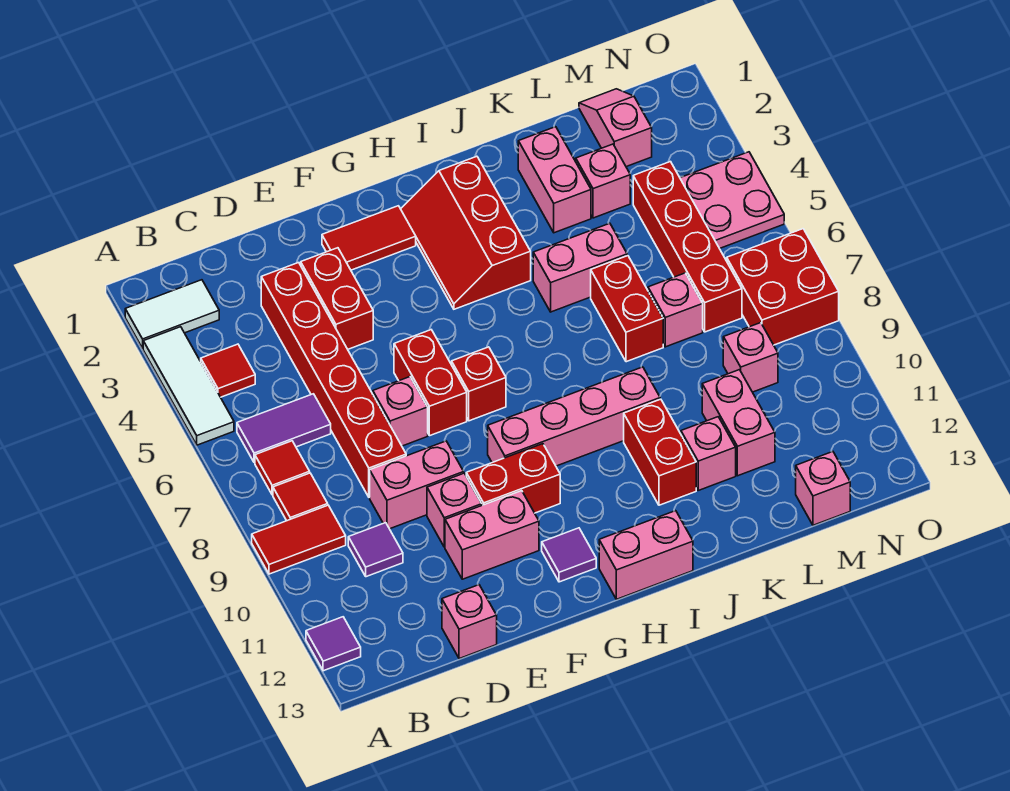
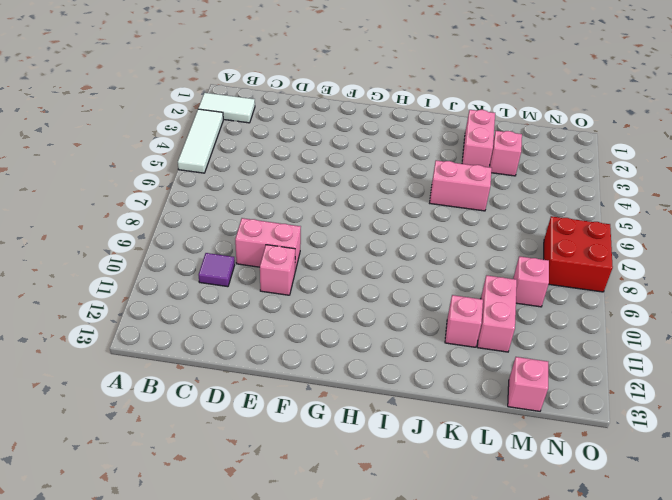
none -> red 1x2 tile [252,505,346,574]
none -> purple 1x1 tile [306,617,361,671]
none -> red 1x1 tile [201,344,255,397]
none -> purple 1x2 tile [237,394,331,463]

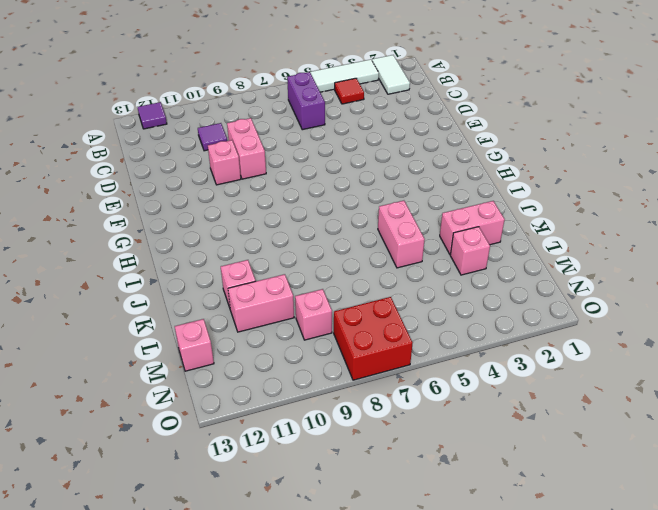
purple 1x2 brick [287,72,325,130] -> purple 1x2 tile [237,394,331,463]
none -> red 1x2 tile [252,505,346,574]
none -> red 1x1 tile [255,441,310,495]
none -> red 1x1 tile [273,473,328,521]
none -> red 1x6 brick [261,263,406,497]

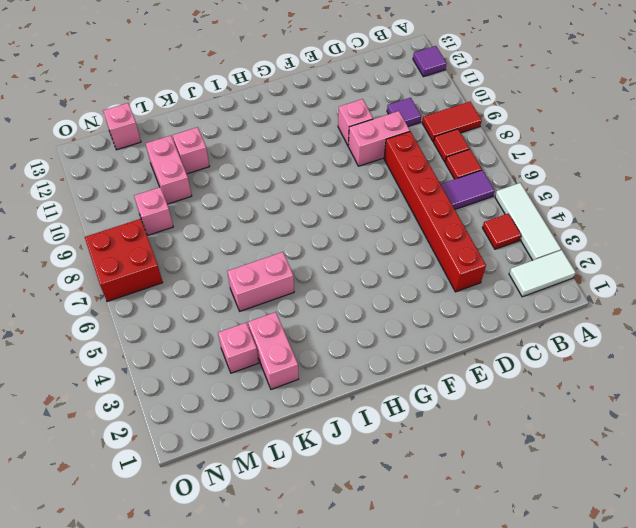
none -> pink 1x1 brick [442,585,497,659]
none -> red 1x2 brick [301,248,373,349]
none -> pink 1x1 brick [373,377,428,446]
none -> pink 1x2 brick [445,491,539,579]

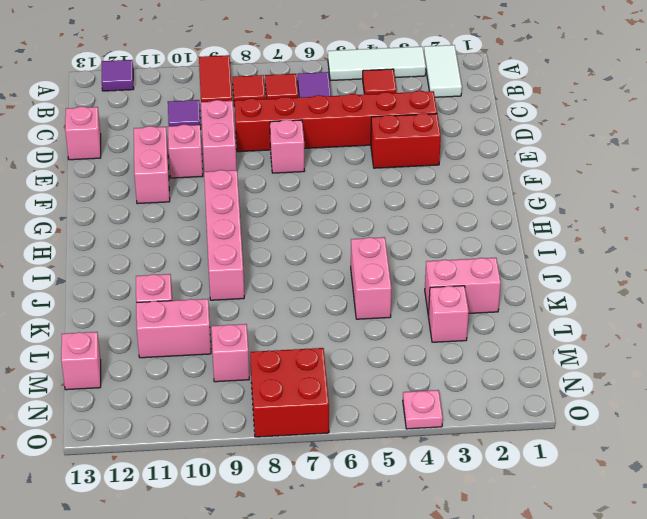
pink 1x1 plate [403,390,443,429] -> pink 2x2 plate [680,152,784,248]
none -> red 1x2 tile [322,206,416,270]
none -> red 1x2 brick [394,330,467,436]
none -> red 1x2 brick [466,444,560,513]
none -> red 1x1 brick [452,347,506,421]

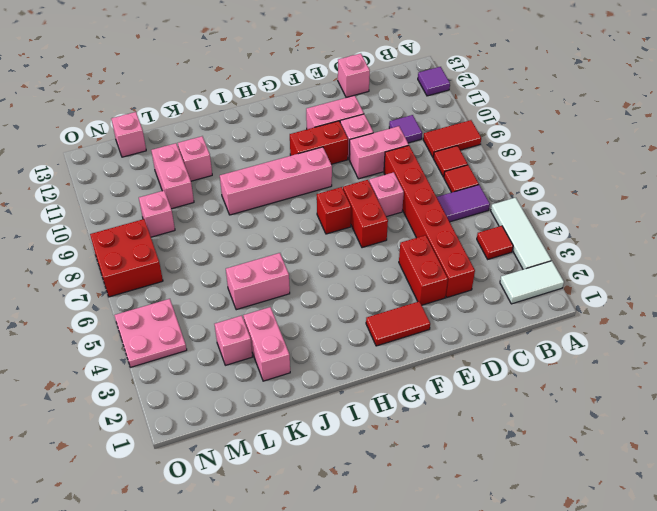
none -> purple 1x1 tile [542,528,596,582]
none -> red 2x3 slope [401,156,531,309]
none -> pink 1x2 brick [599,511,693,599]
none -> red 1x2 brick [624,399,696,505]

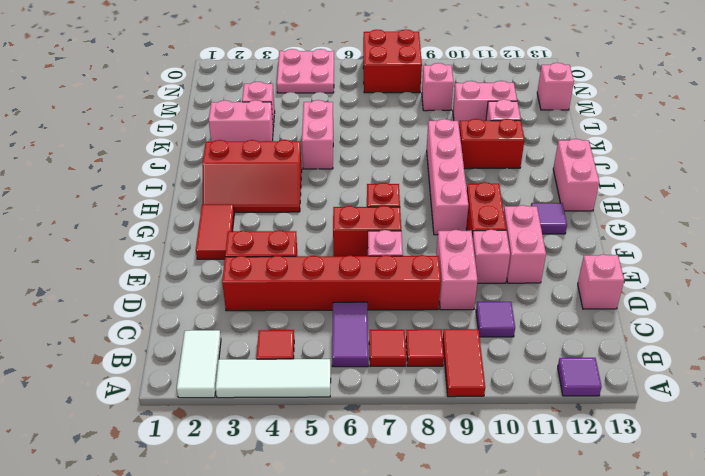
none -> red 1x2 brick [591,256,663,362]
none -> pink 1x1 brick [648,273,703,347]
none -> pink 1x2 slope [579,89,652,167]
none -> red 1x4 brick [633,162,742,332]

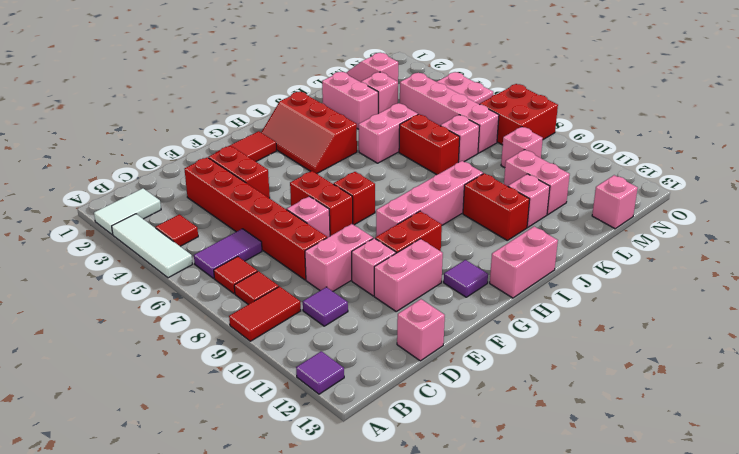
pink 1x4 brick [400,73,499,153] -> red 1x4 brick [633,162,742,332]

